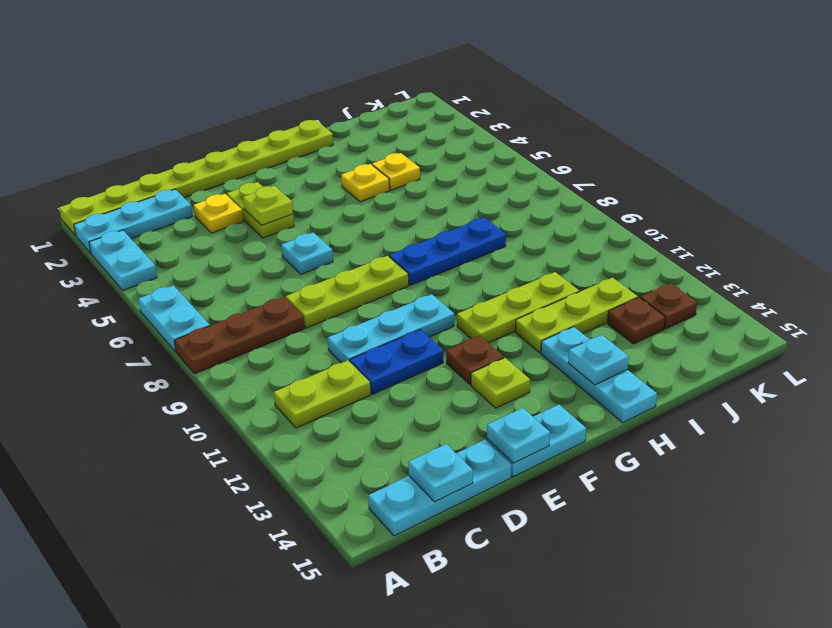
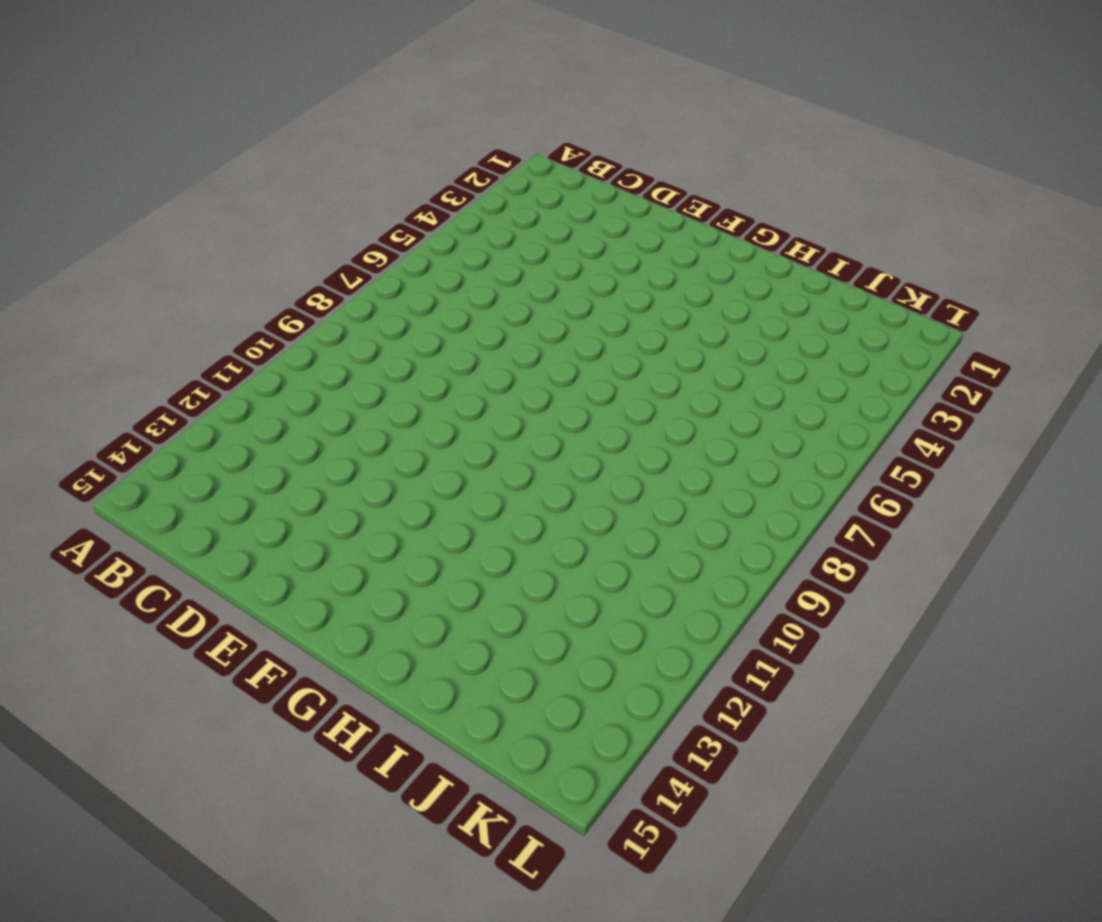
none -> lime 1x8 plate [59,120,333,236]
none -> cyan 1x3 plate [74,189,193,253]
none -> cyan 1x2 plate [89,230,157,290]

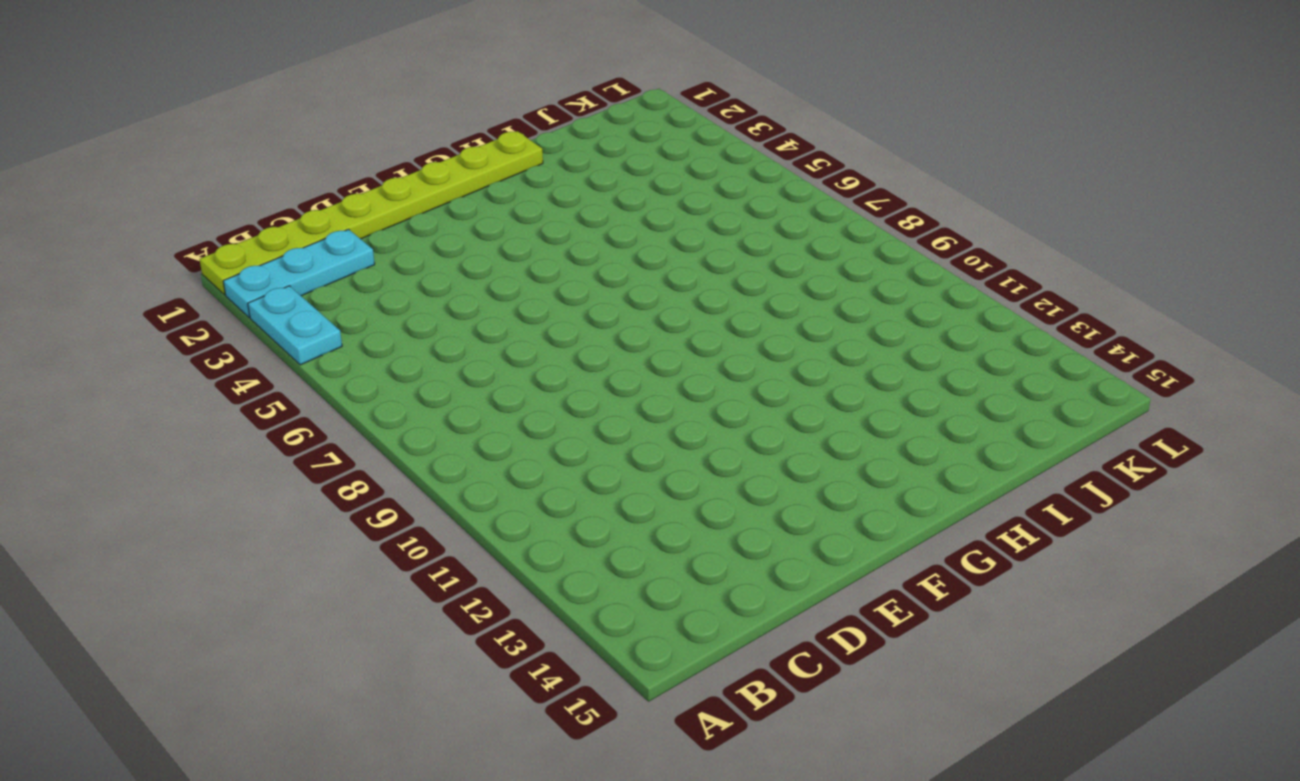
none -> cyan 1x2 plate [138,285,210,352]
none -> brown 1x3 plate [174,297,305,374]
none -> lime 1x2 plate [274,360,371,428]

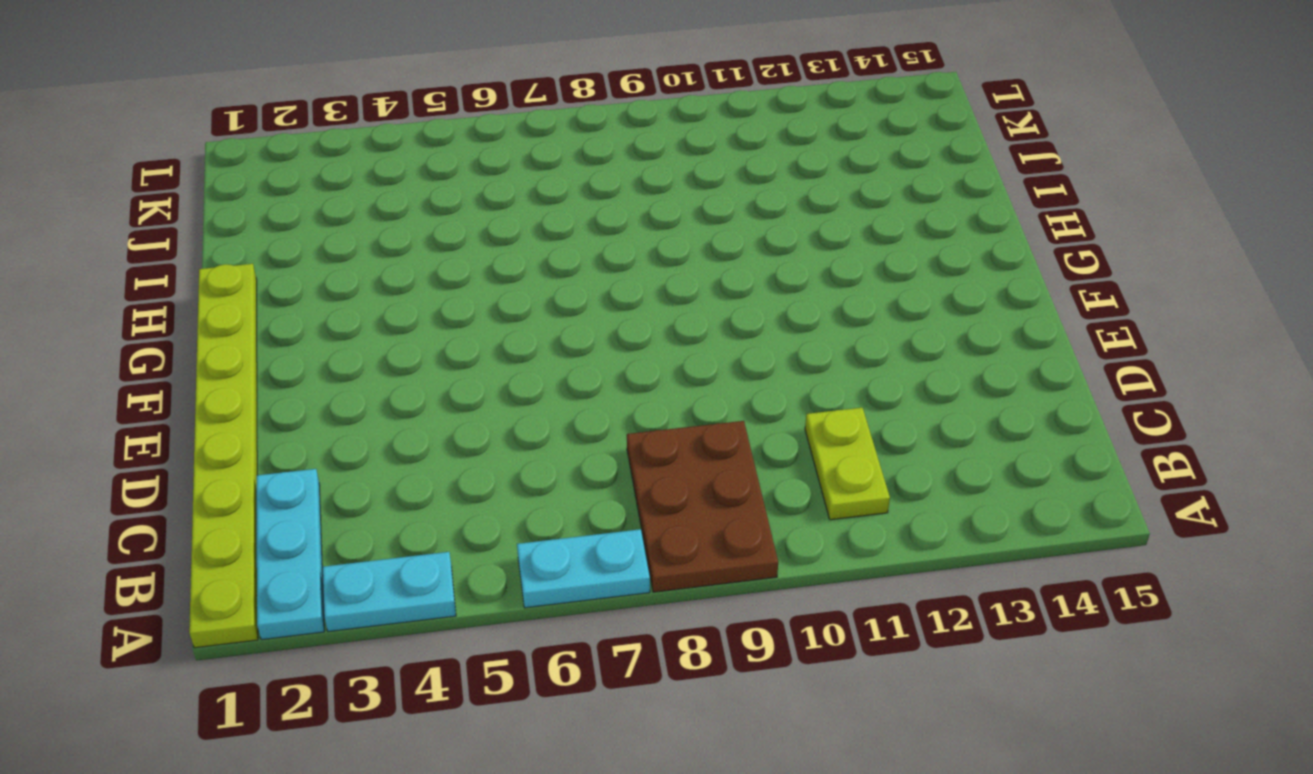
brown 2x3 plate [627,421,778,592] -> brown 1x3 plate [174,297,305,374]
none -> cyan 1x3 plate [368,440,511,536]
none -> yellow 1x1 plate [194,194,243,233]
none -> lime 1x3 plate [286,256,409,328]

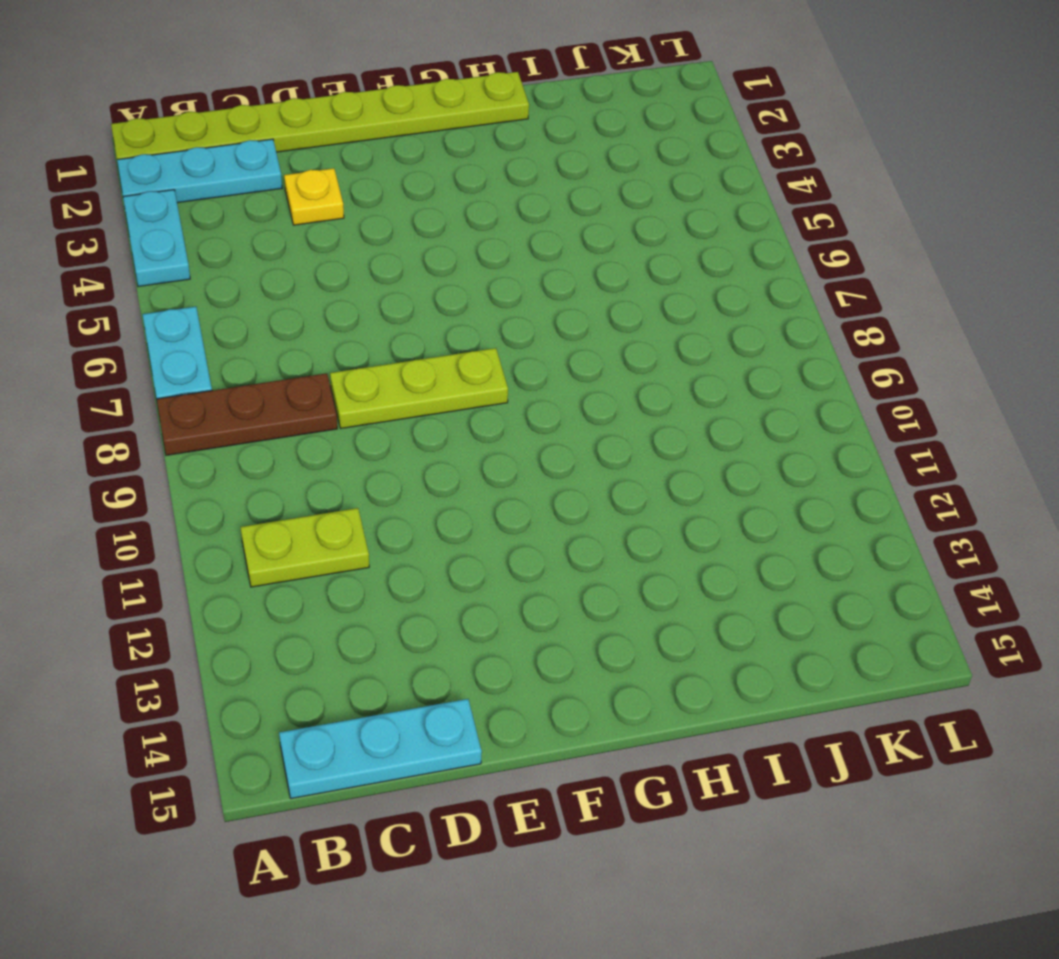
none -> cyan 1x3 plate [328,294,454,363]
none -> blue 1x2 plate [350,329,443,394]
none -> lime 1x2 plate [227,182,294,238]

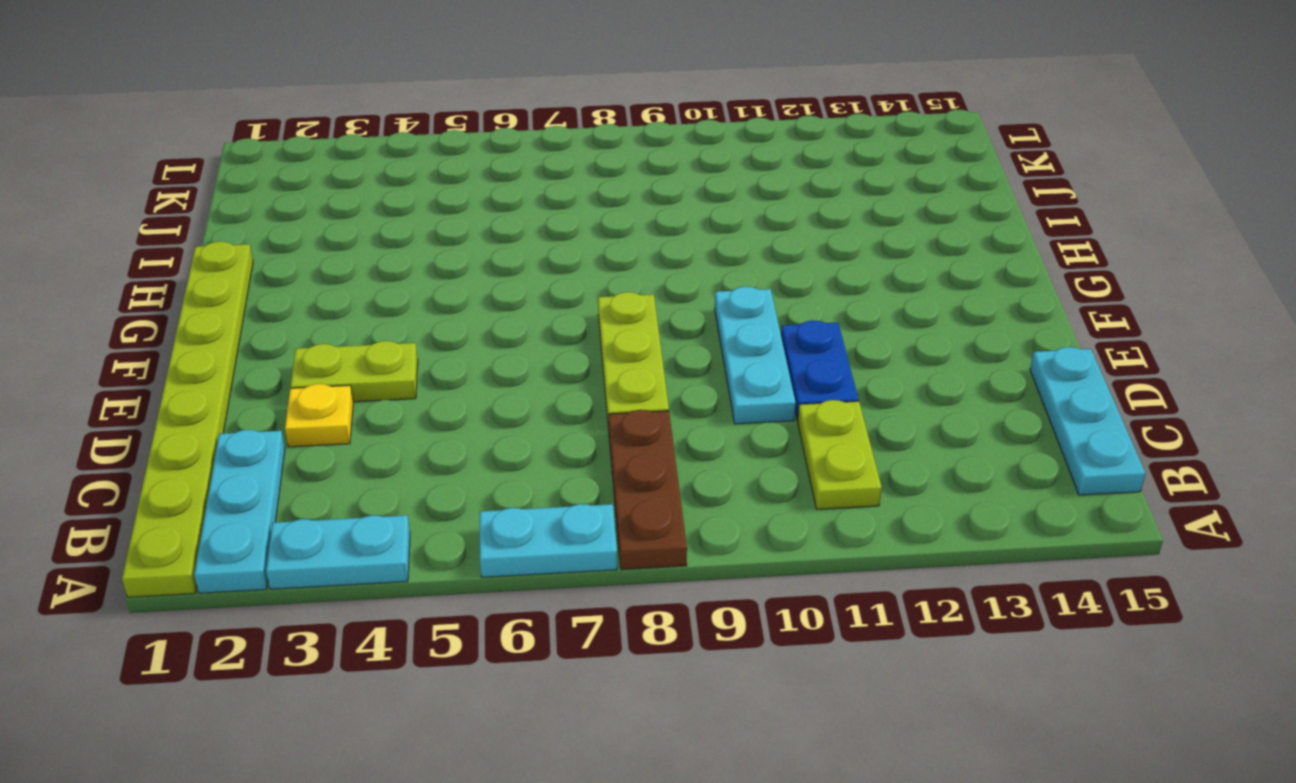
none -> cyan 1x1 plate [281,232,333,274]
none -> cyan 1x2 plate [487,404,586,477]
none -> brown 1x1 plate [446,336,504,385]

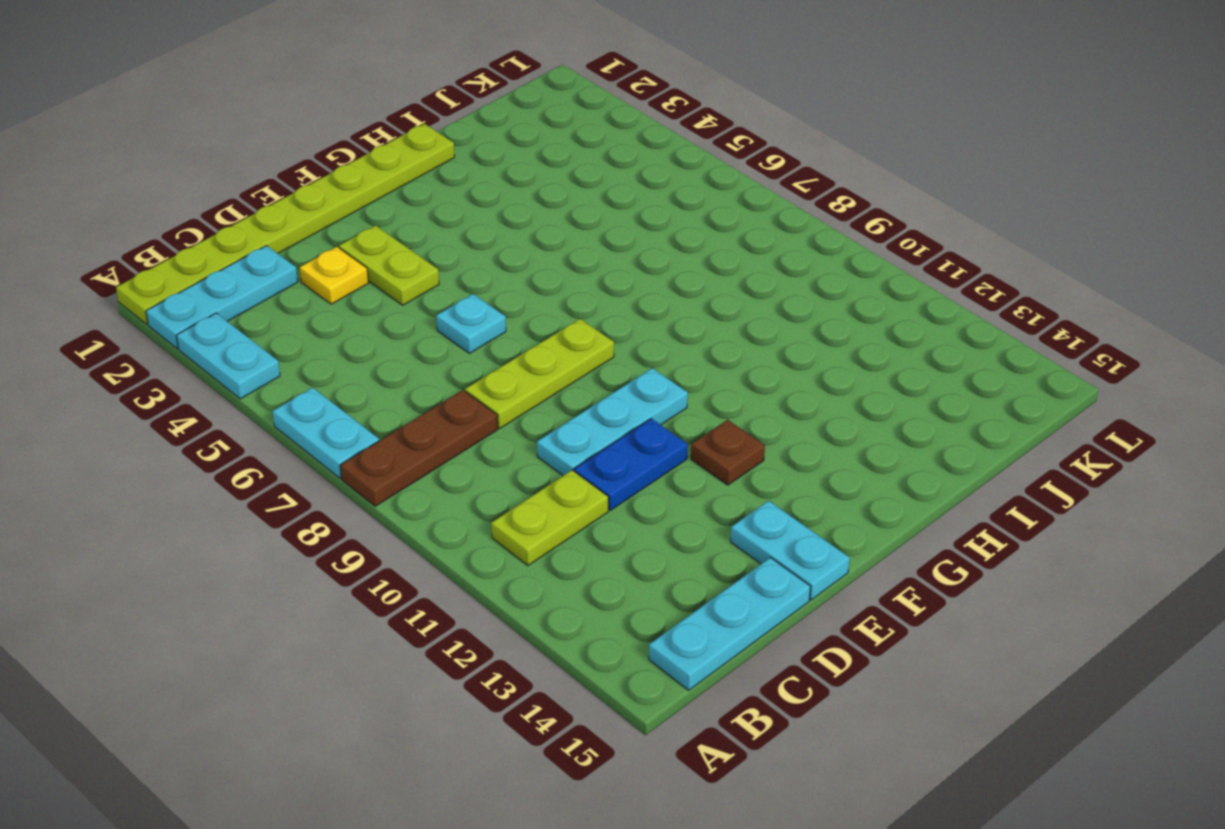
cyan 1x2 plate [731,501,850,600] -> cyan 1x2 plate turned to [487,404,586,477]
none -> lime 1x1 plate [471,358,530,408]
none -> blue 1x3 plate [389,217,506,285]
none -> lime 1x3 plate [457,272,579,343]

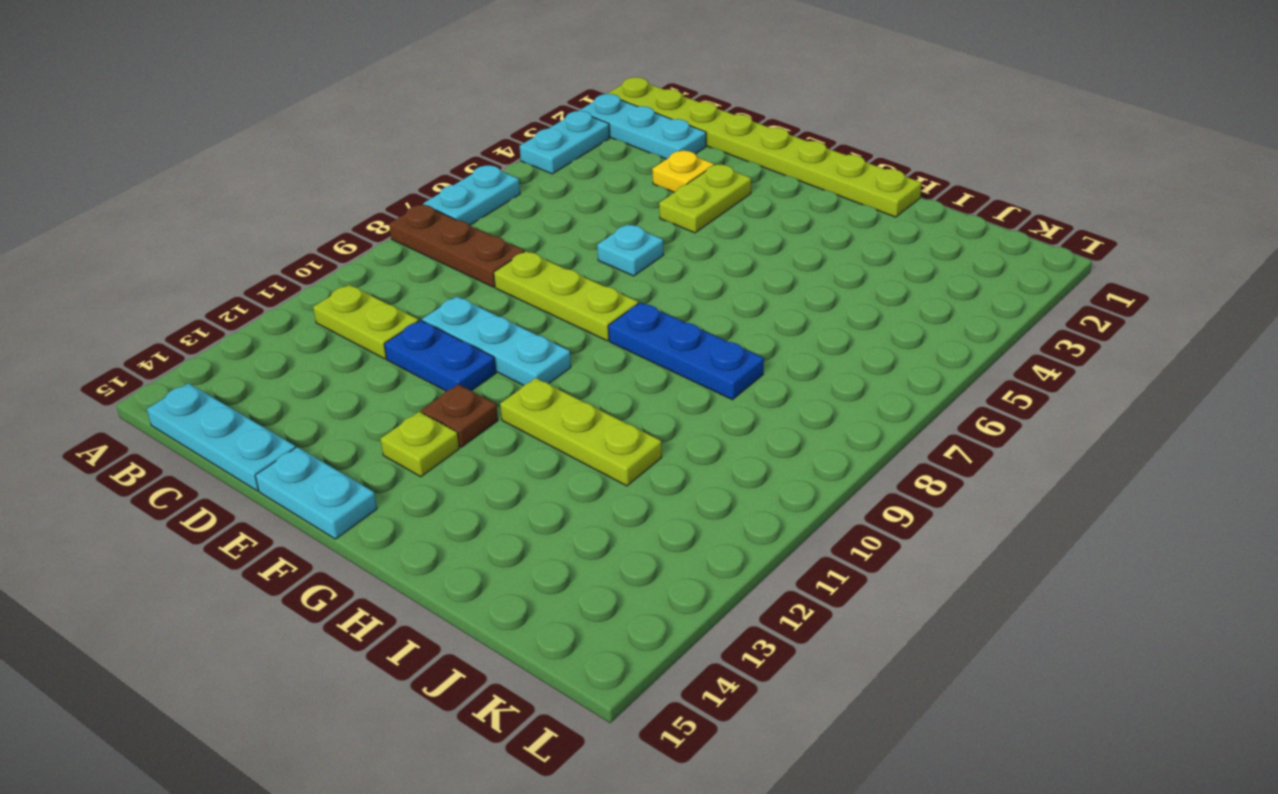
none -> yellow 1x1 plate [341,164,390,202]
none -> lime 1x3 plate [515,278,638,353]
none -> cyan 1x3 plate [541,327,657,423]

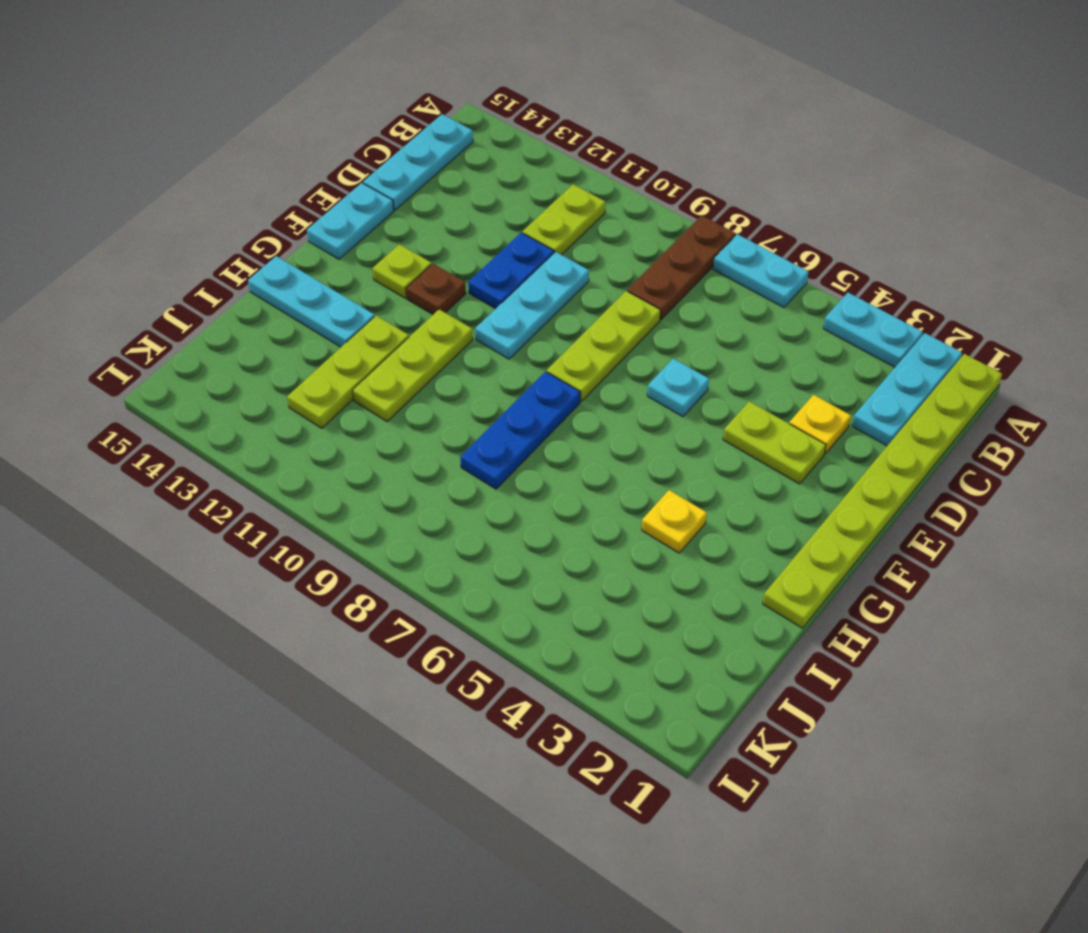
none -> yellow 1x1 plate [372,153,420,190]
none -> brown 1x1 plate [608,298,665,344]
none -> brown 1x1 plate [641,283,697,329]

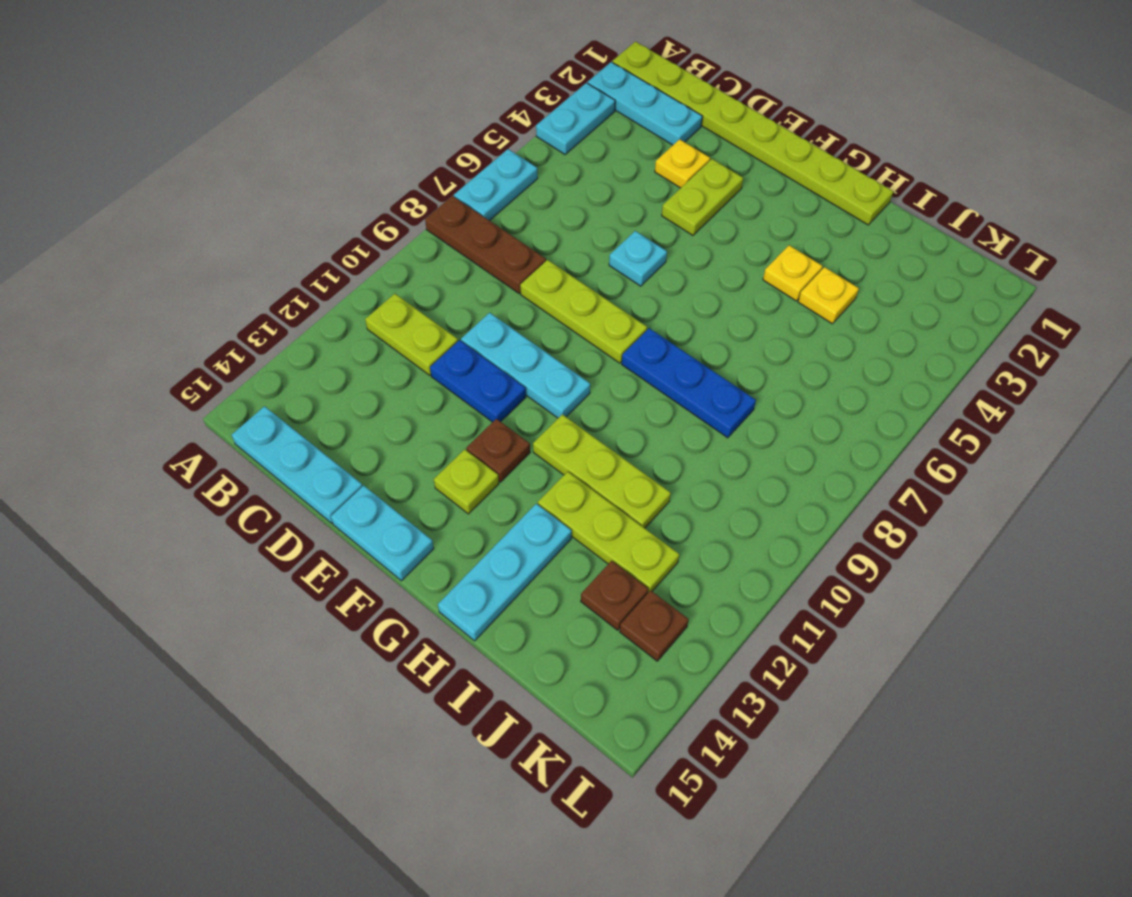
none -> cyan 1x1 plate [408,444,473,502]
none -> lime 1x1 plate [243,186,293,226]
none -> cyan 1x1 plate [487,408,550,463]

